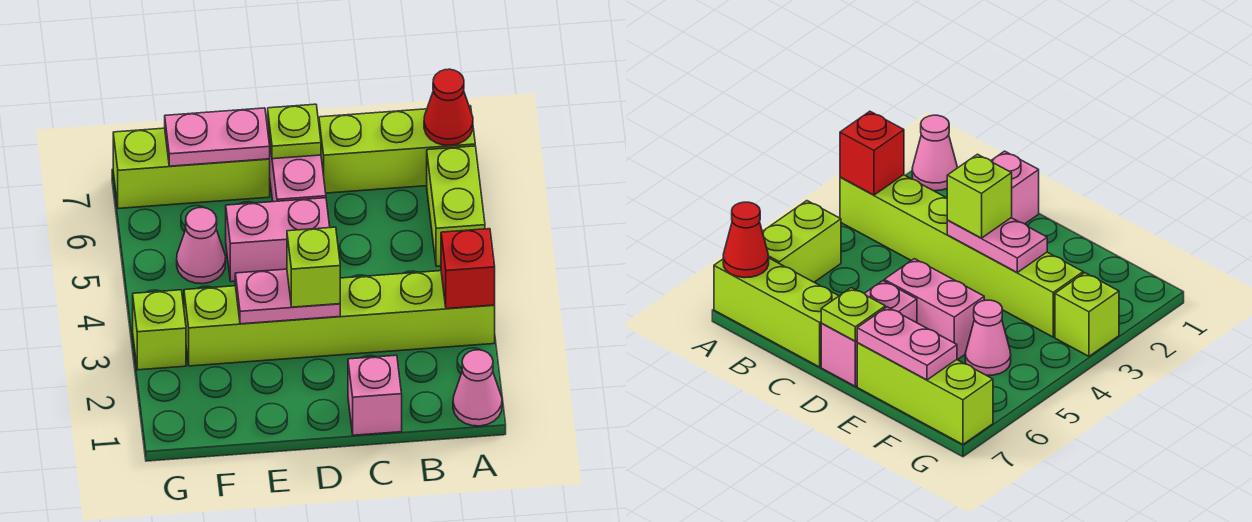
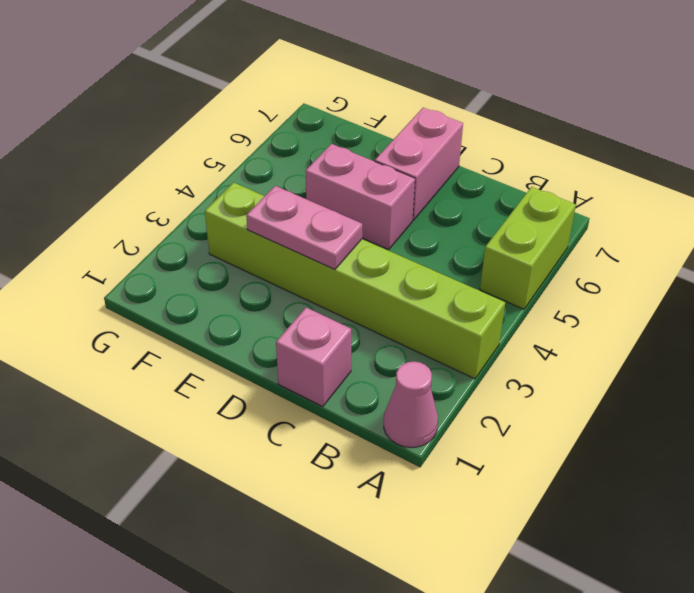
none -> lime 1x3 brick [319,106,475,193]
none -> lime 1x3 brick [113,128,270,209]
none -> pink 1x1 cone [177,207,226,284]

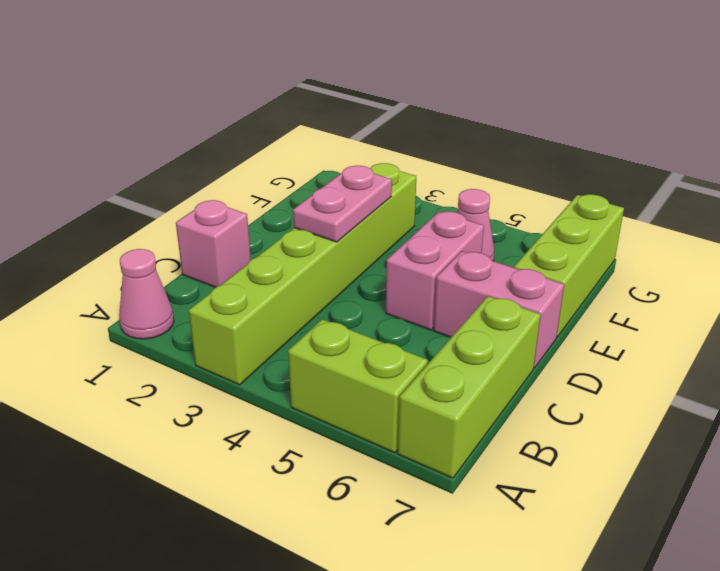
none -> lime 1x1 brick [133,290,186,370]
none -> red 1x1 brick [441,229,495,309]
none -> red 1x1 cone [424,69,473,146]

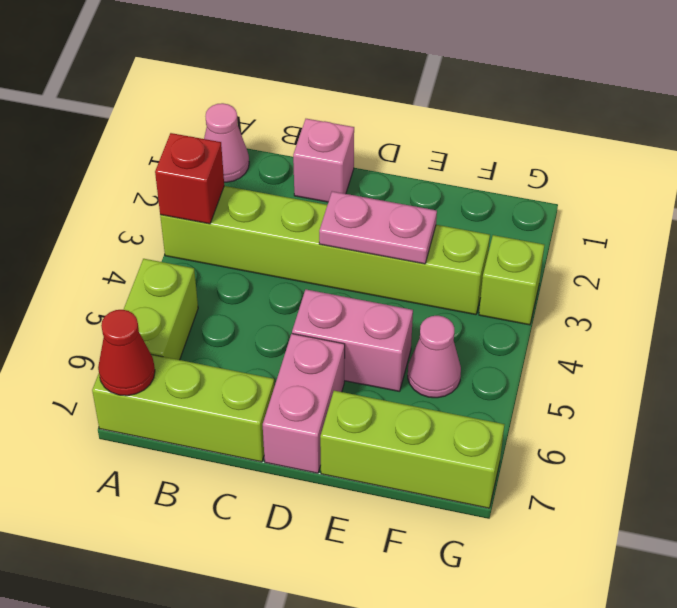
none -> lime 1x1 plate [268,104,321,159]
none -> pink 1x2 plate [165,108,270,166]
none -> lime 1x1 brick [287,227,340,307]

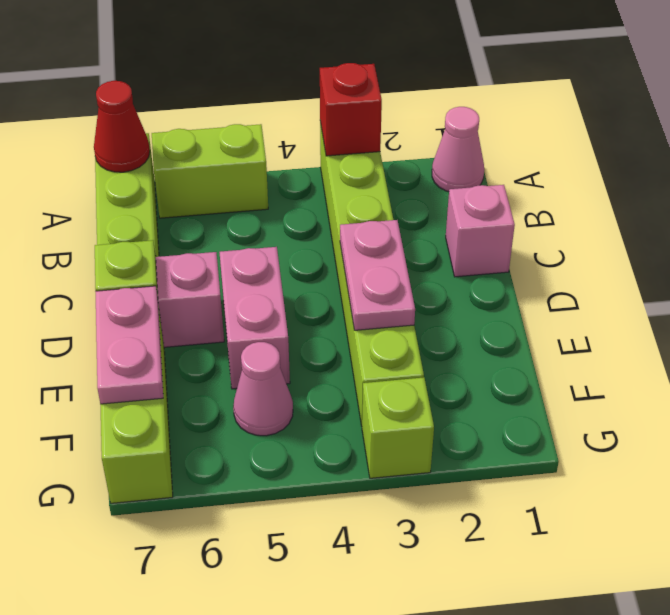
none -> lime 1x1 brick [287,227,340,307]

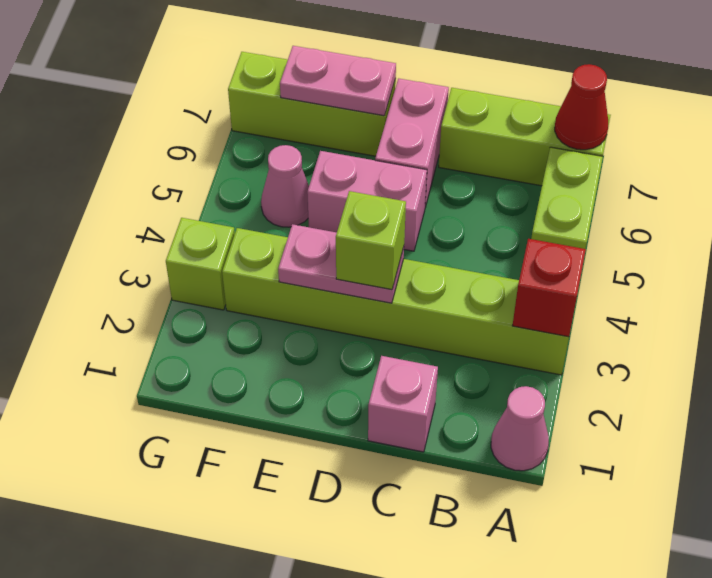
none -> lime 1x1 plate [268,104,321,159]

